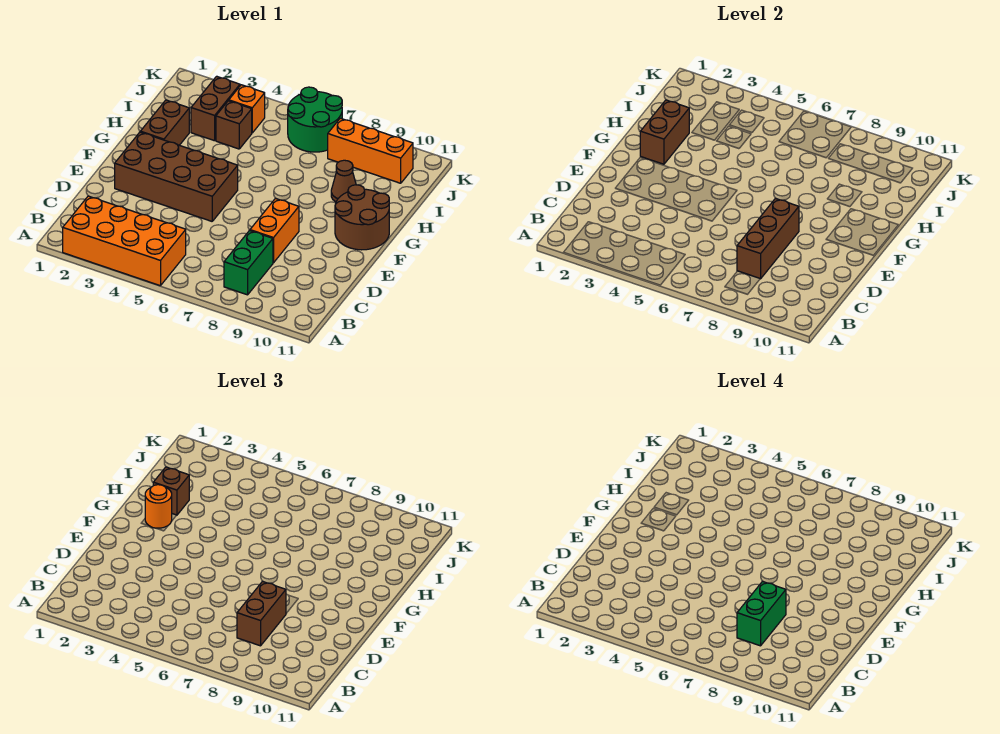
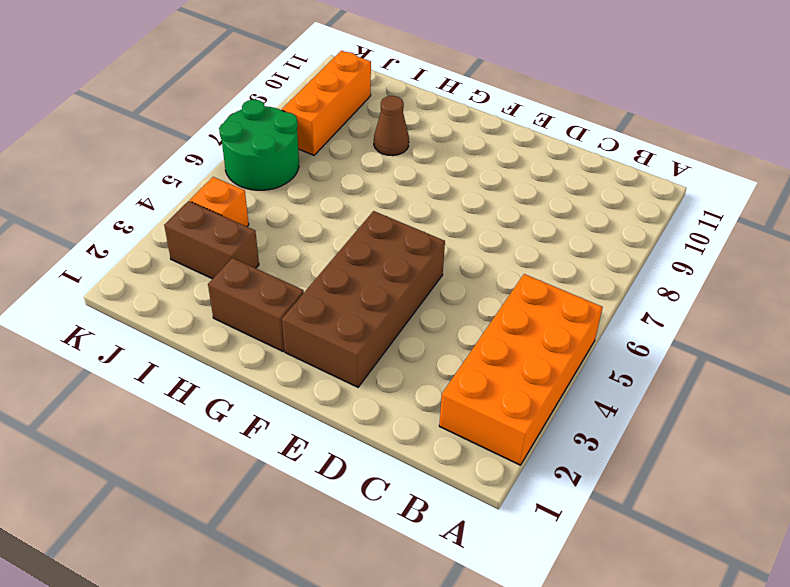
none -> green 1x2 brick [224,230,273,295]
none -> orange 1x2 brick [250,198,299,263]
none -> brown 2x2 round brick [335,185,389,250]

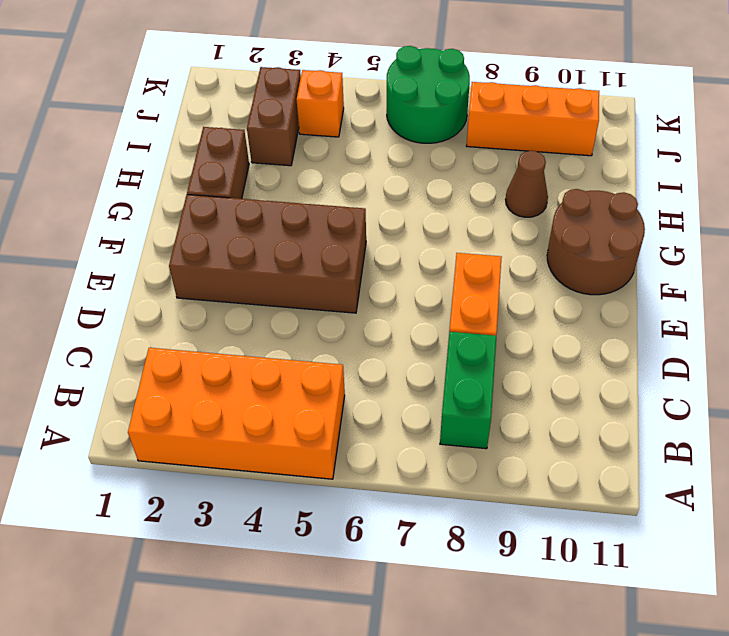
none -> brown 1x1 brick [216,101,252,149]
none -> brown 1x3 brick [737,198,799,279]
none -> brown 1x2 brick [640,100,689,164]

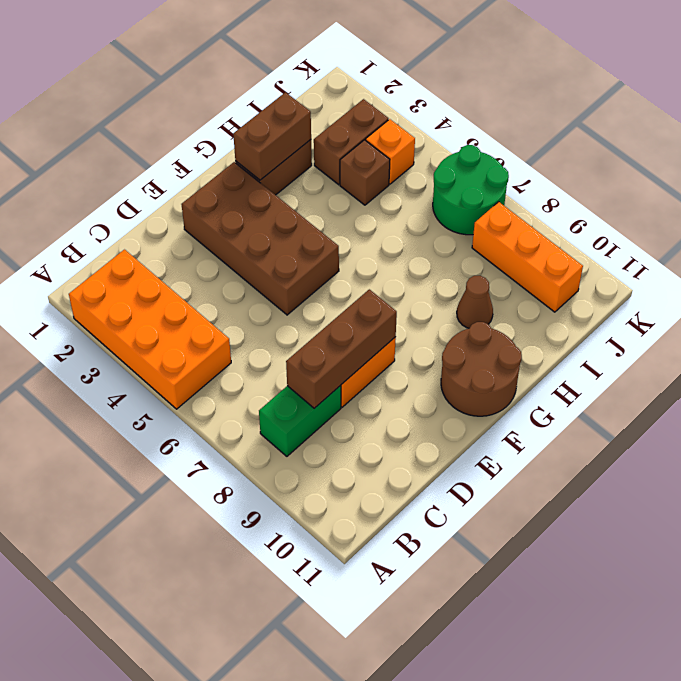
none -> brown 1x2 brick [237,581,286,646]
none -> orange 1x1 round brick [145,485,172,528]
none -> brown 1x1 brick [153,467,189,515]

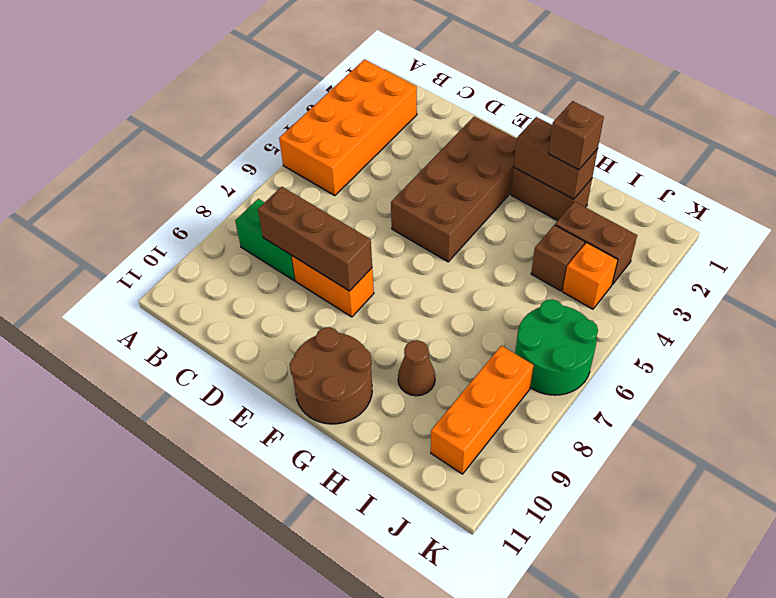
none -> brown 1x2 brick [237,581,286,646]
none -> orange 1x1 round brick [145,485,172,528]
none -> green 1x2 brick [737,581,786,646]

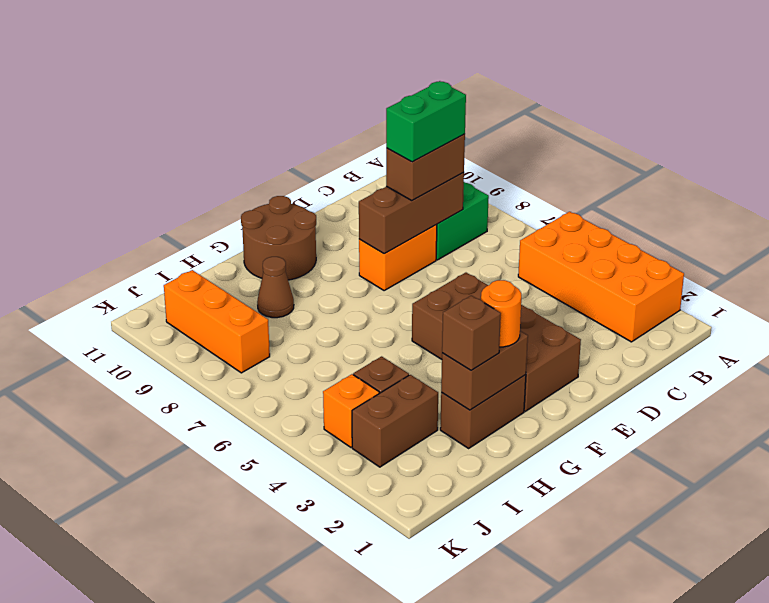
none -> green 2x2 round brick [288,87,342,152]

